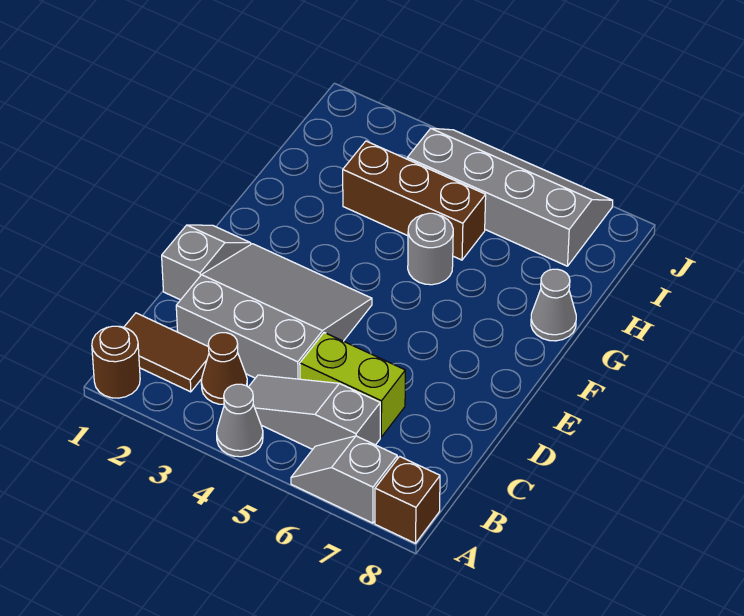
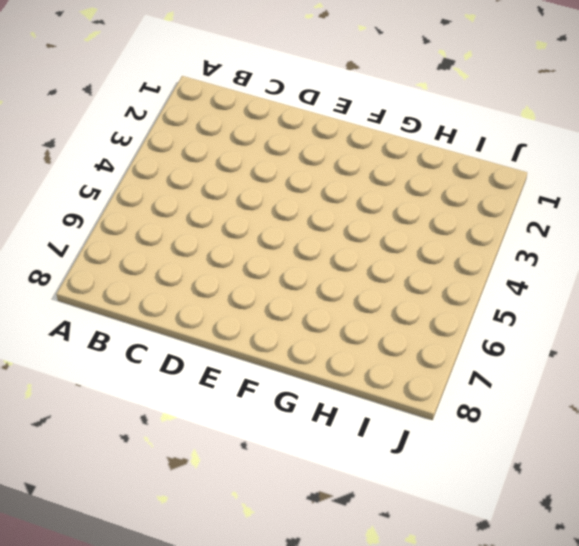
none -> brown 1x1 round brick [92,326,140,398]
none -> grey 1x1 cone [217,384,263,457]
none -> grey 1x2 slope [291,436,397,523]

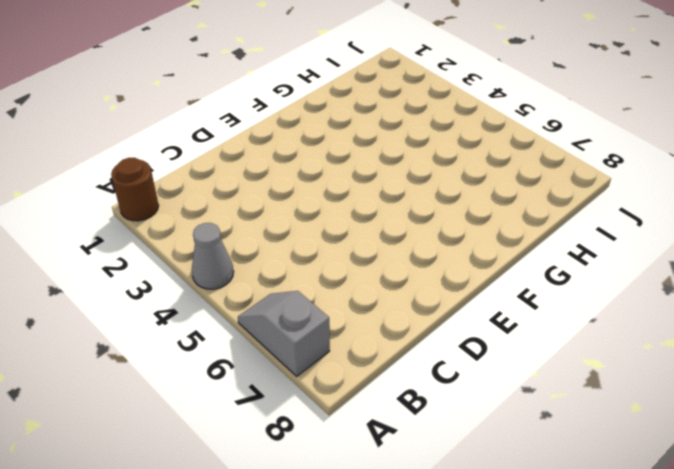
none -> brown 1x1 brick [375,456,440,543]
none -> brown 1x2 tile [124,313,209,392]
none -> brown 1x1 cone [201,333,247,404]

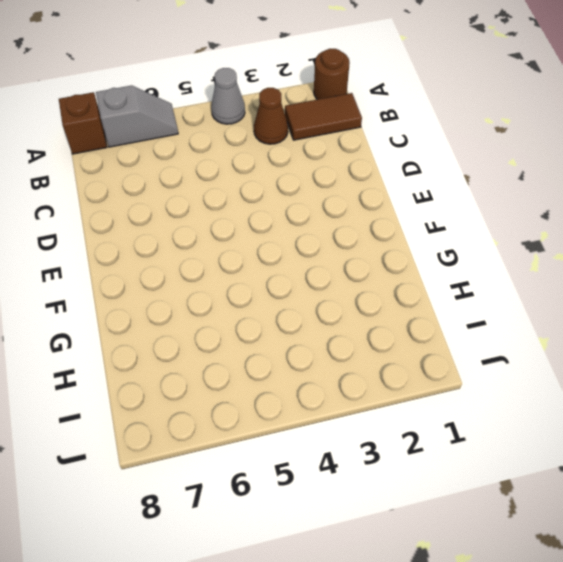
none -> grey 1x3 slope [249,375,380,449]
none -> grey 3x3 slope [176,244,372,379]
none -> lime 1x2 brick [300,333,405,437]

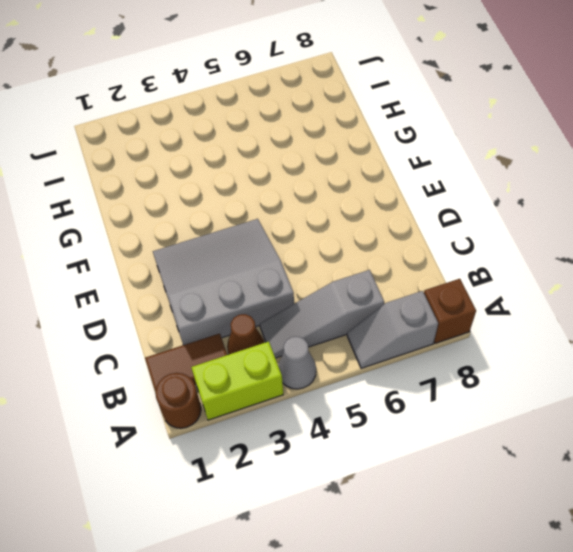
lime 1x2 brick [191,342,283,420] -> lime 1x2 brick moved to [300,333,405,437]
none -> grey 1x2 slope [162,225,251,300]
none -> grey 1x1 round brick [408,213,453,285]
none -> grey 1x1 cone [531,269,576,341]

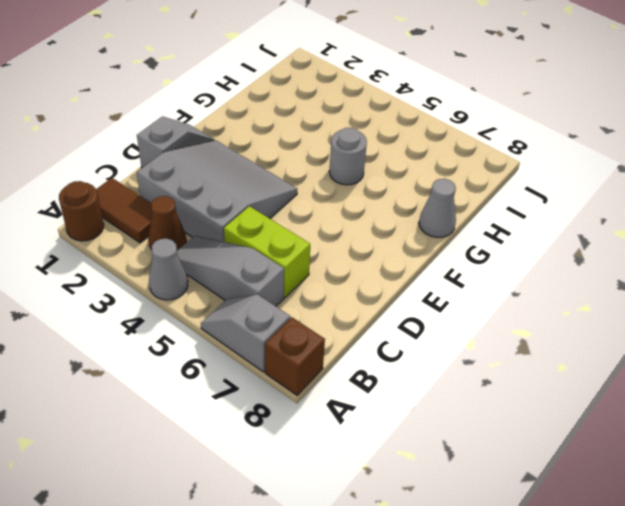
none -> brown 1x3 brick [343,141,486,260]
none -> grey 2x4 slope [407,128,613,266]

